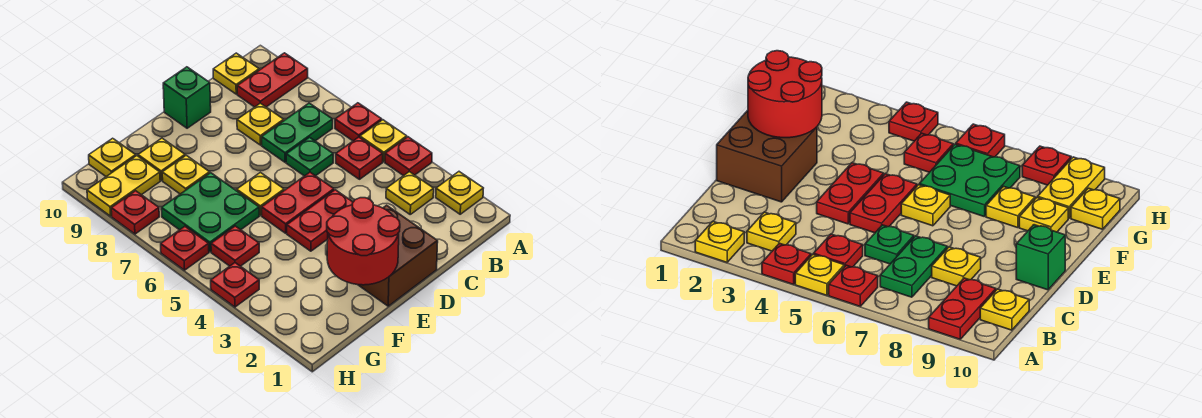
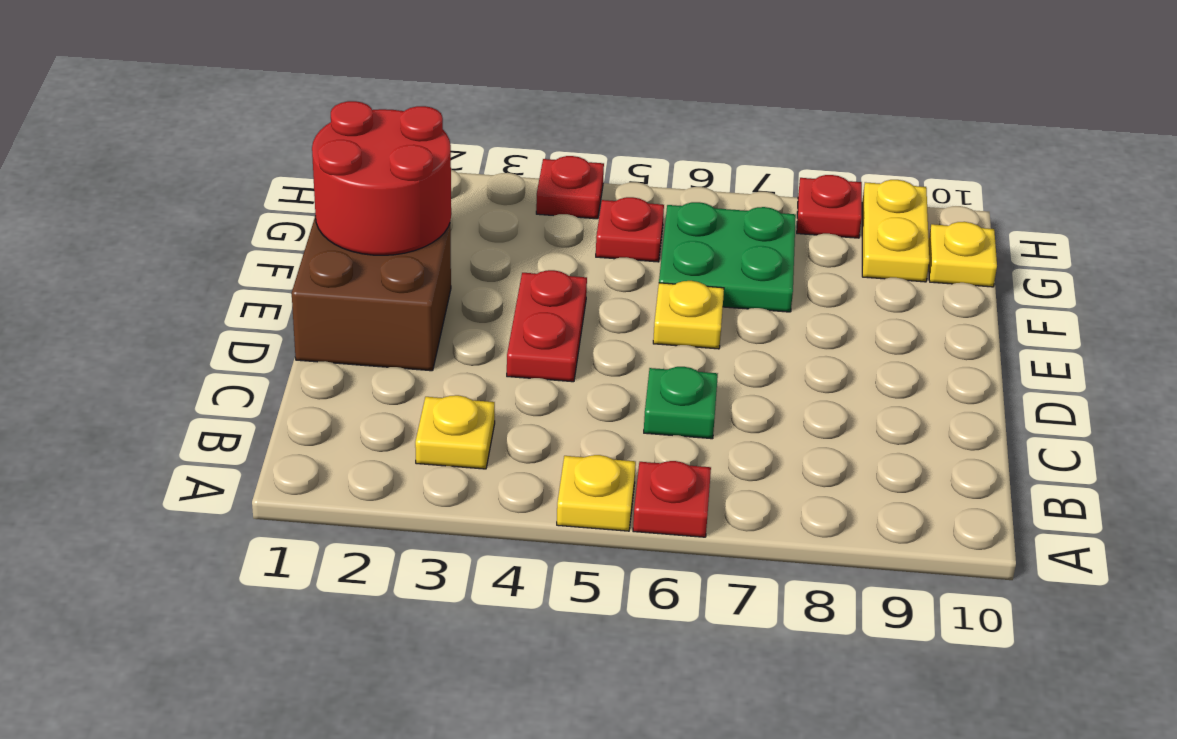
none -> yellow 1x1 plate [436,172,483,214]
none -> red 1x1 plate [385,137,432,176]
none -> red 1x2 plate [237,53,308,107]

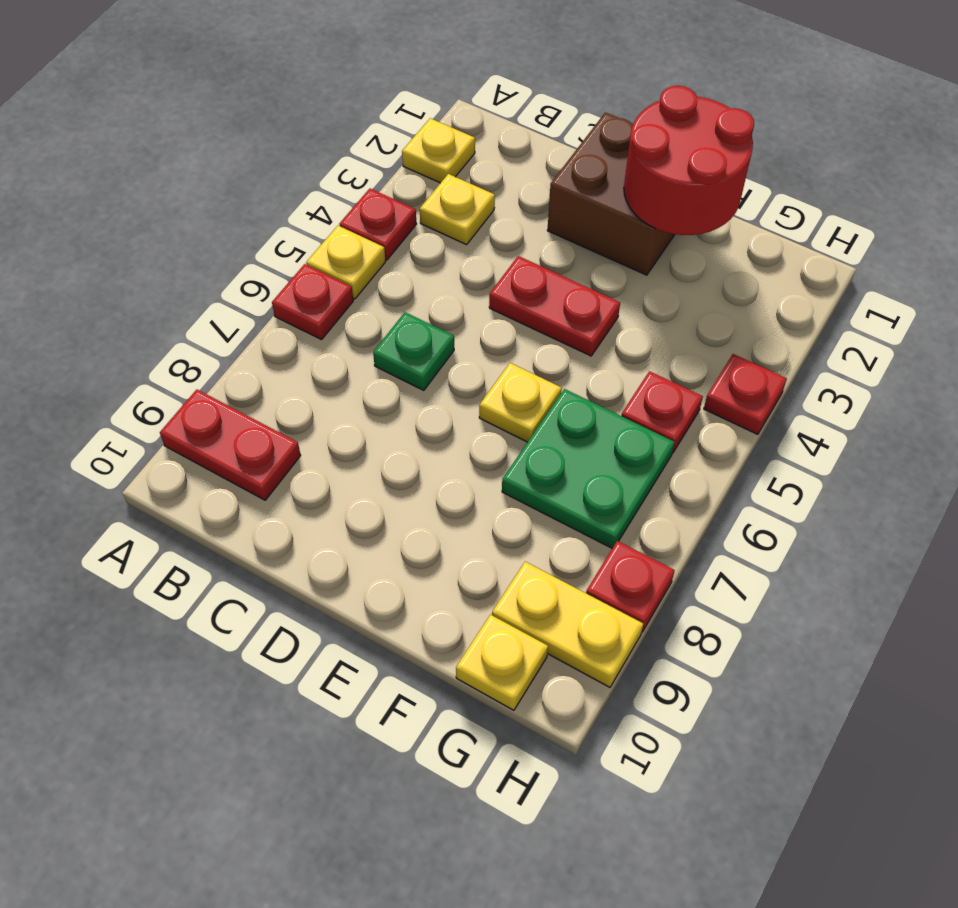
none -> red 1x1 plate [336,137,383,179]
none -> green 1x2 plate [262,103,333,162]
none -> yellow 1x1 plate [213,53,259,94]

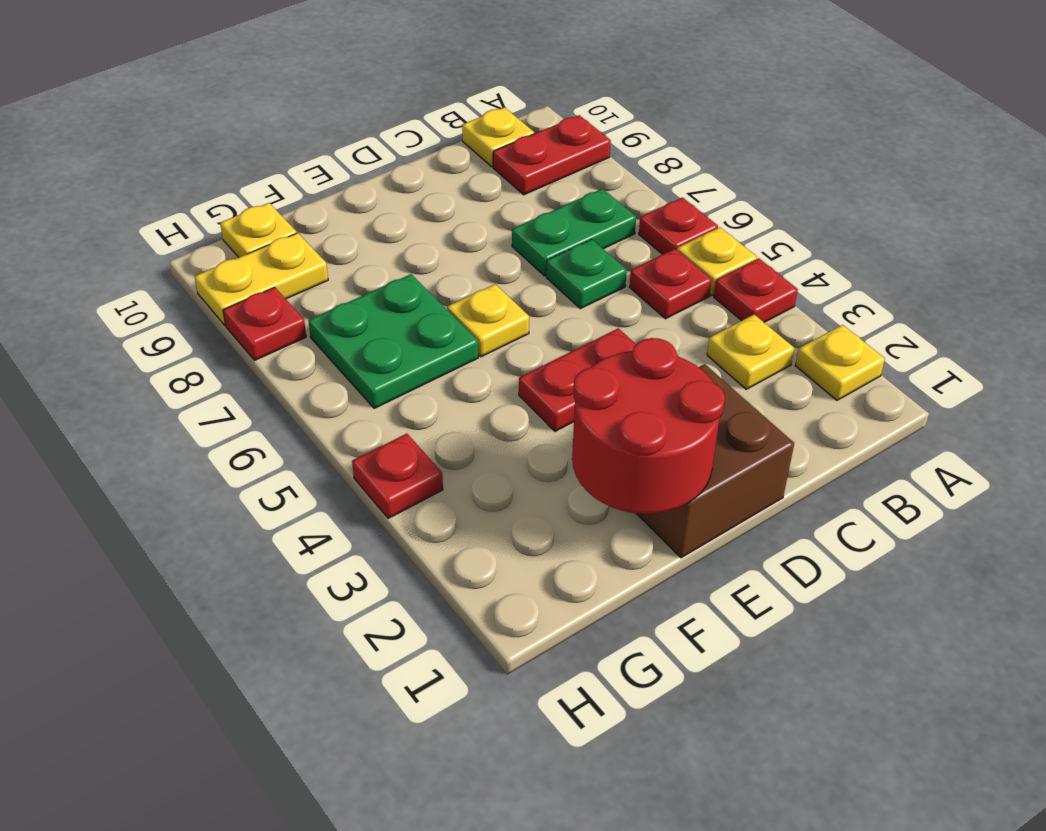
none -> yellow 1x1 plate [237,103,284,145]
none -> red 1x2 plate [262,172,334,233]
none -> green 1x1 brick [163,67,211,128]

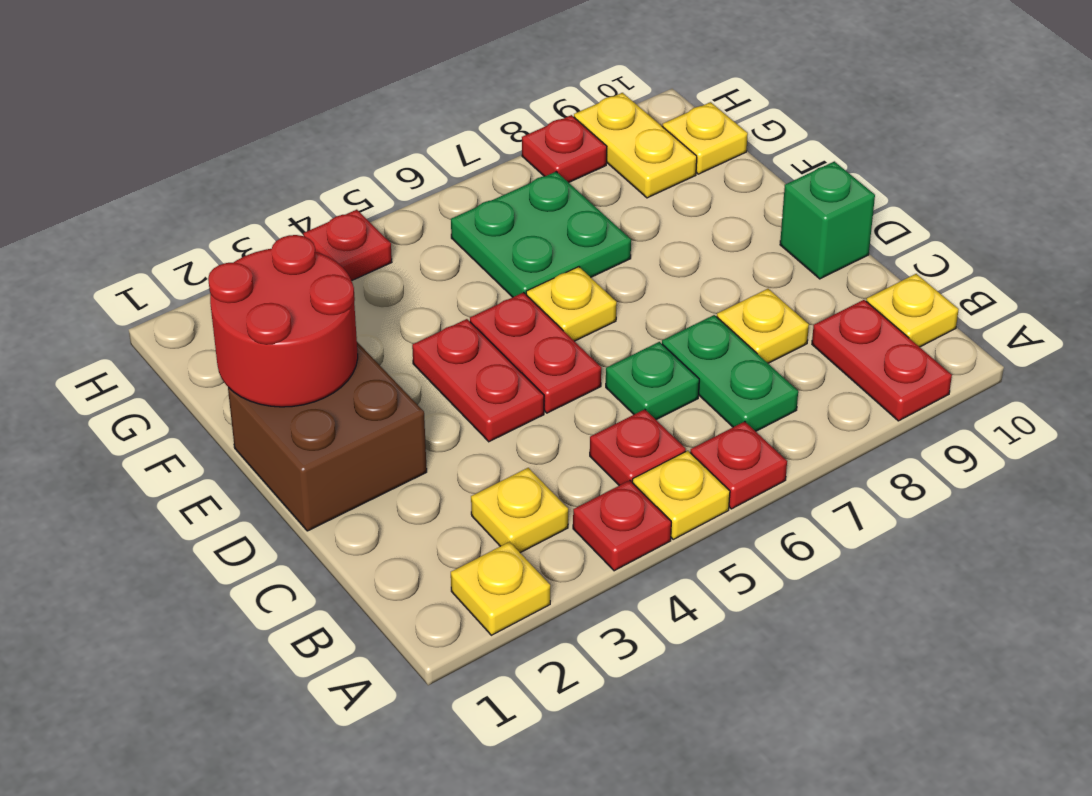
none -> yellow 1x1 plate [162,155,210,194]
none -> yellow 1x1 plate [138,138,185,180]
none -> red 1x1 plate [211,226,259,266]

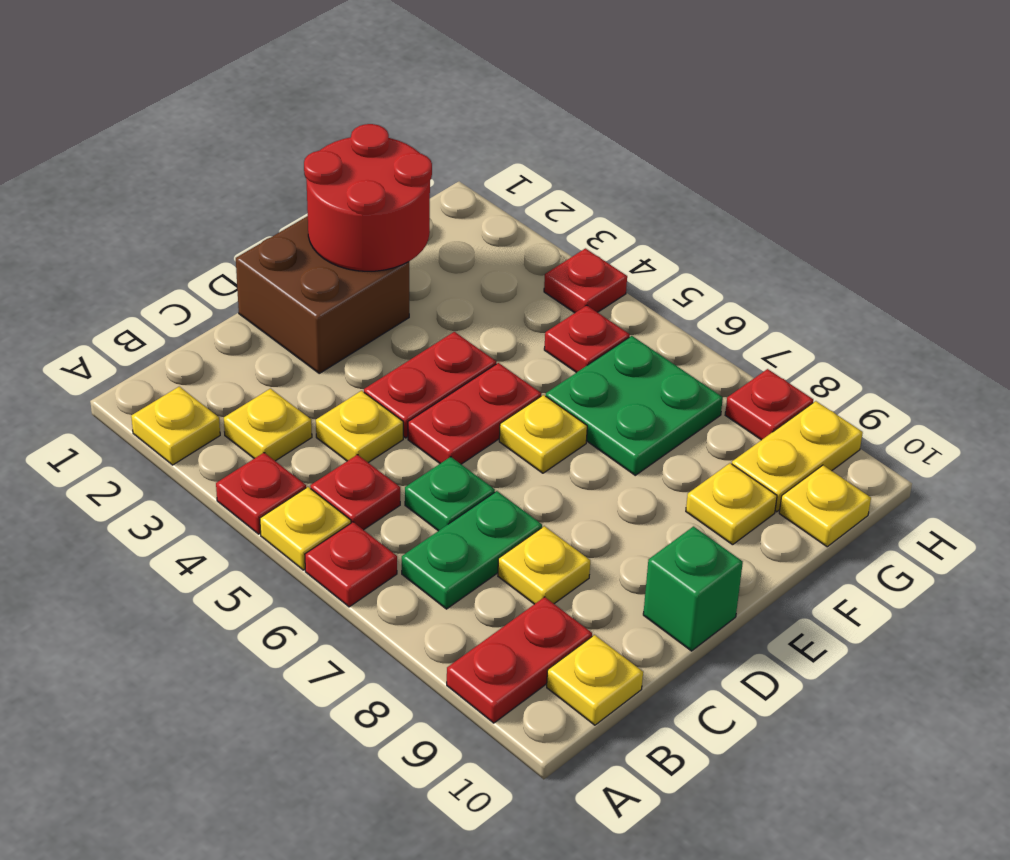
yellow 1x1 plate [316,391,403,463] -> yellow 1x1 plate moved to [162,155,210,194]
none -> red 1x1 plate [161,226,209,270]

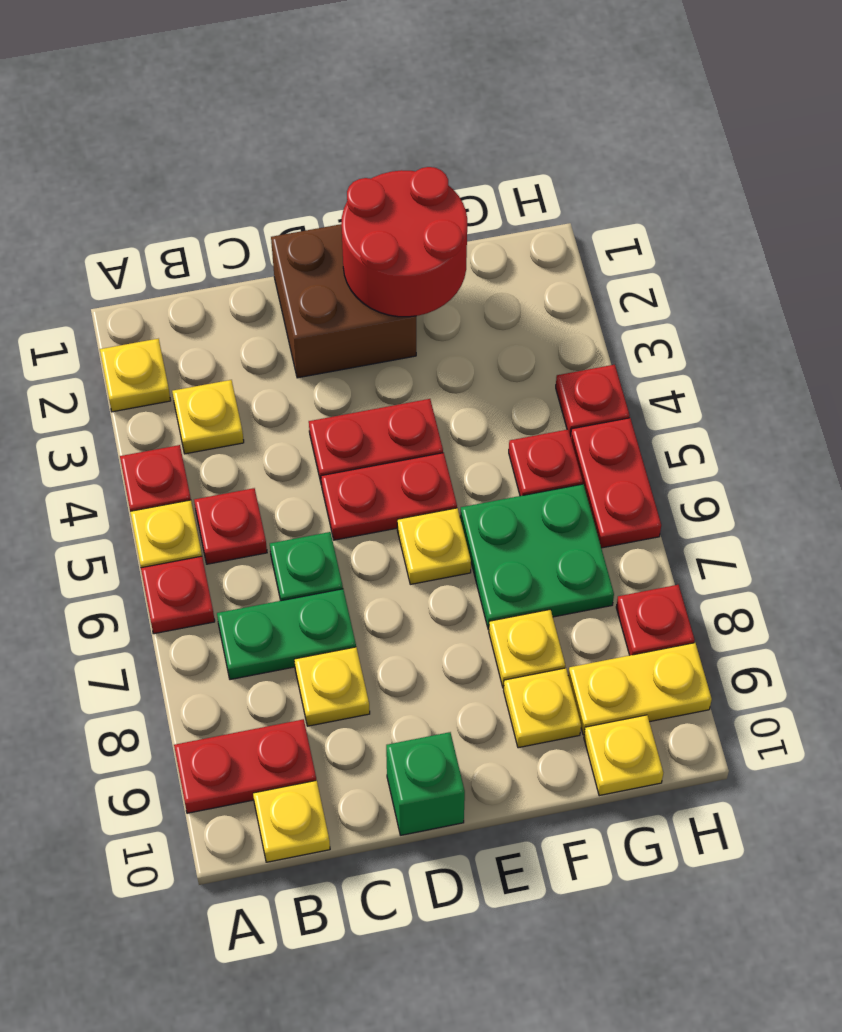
red 1x2 plate [571,418,661,548] -> red 1x1 plate [161,226,209,270]

